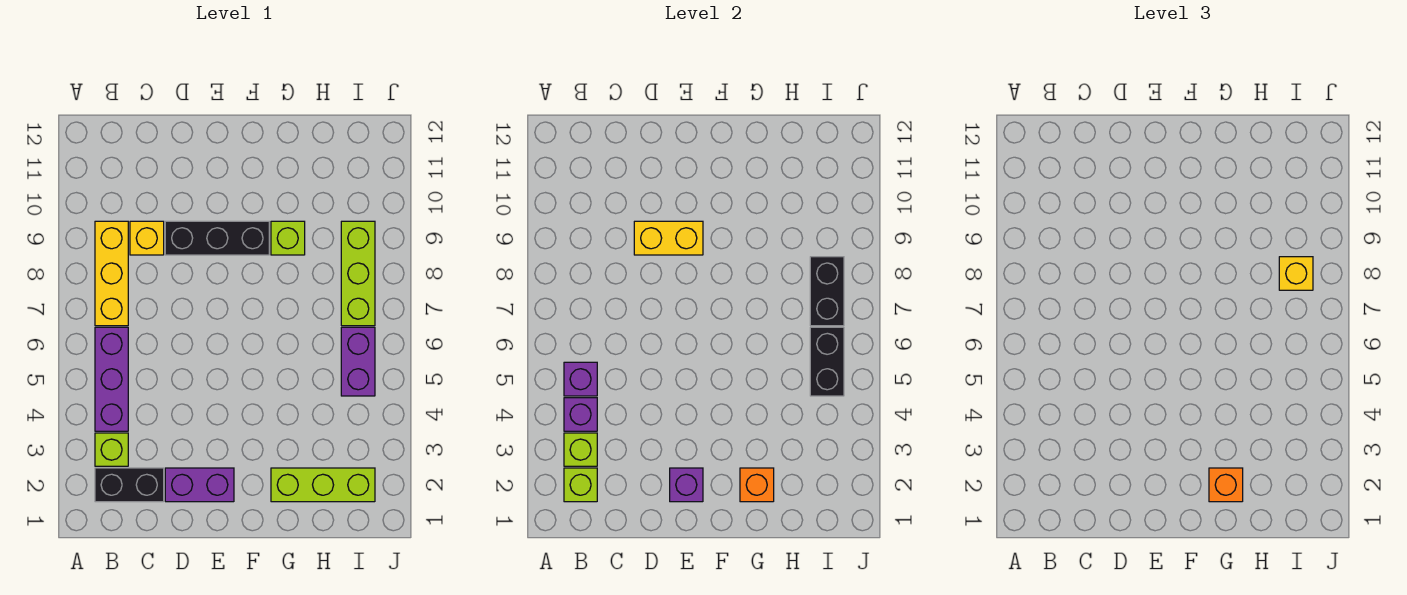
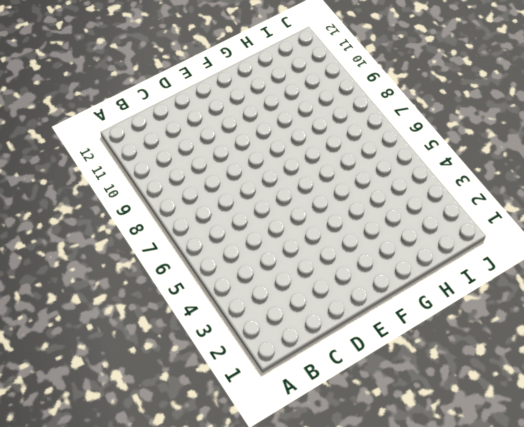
none -> black 1x2 brick [95,468,164,502]
none -> lime 1x1 brick [95,433,128,466]
none -> purple 1x3 brick [95,327,128,431]

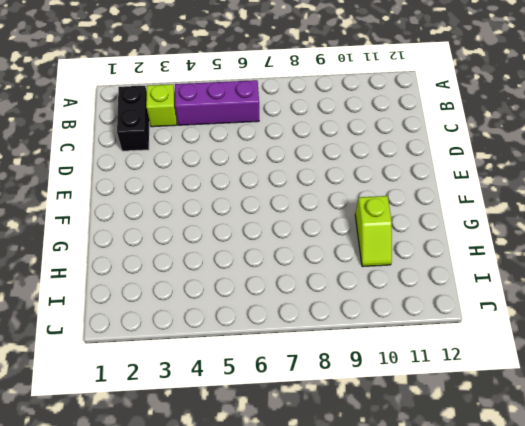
lime 1x2 slope [355,196,392,267] -> none
none -> yellow 1x3 brick [95,221,128,326]
none -> yellow 1x1 brick [130,221,164,255]
none -> purple 1x2 brick [165,468,234,502]

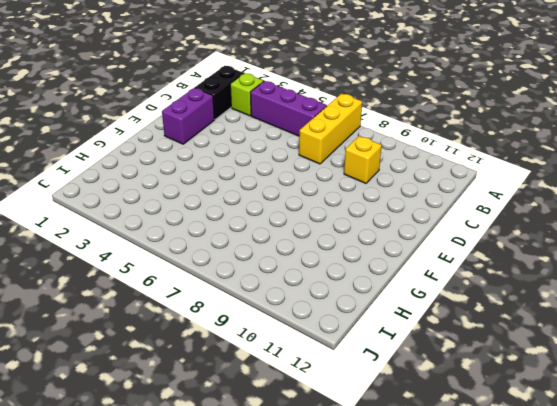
yellow 1x3 brick [299,94,362,164] -> yellow 1x3 brick turned to [95,221,128,326]
none -> black 1x3 brick [165,221,269,255]
none -> lime 1x3 brick [271,468,375,502]
none -> lime 1x1 brick [271,221,305,255]

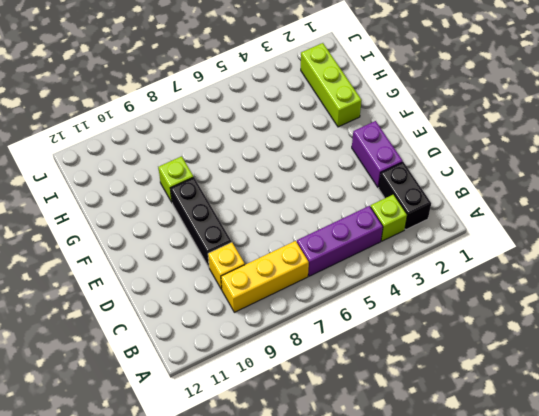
none -> purple 1x2 brick [341,327,375,396]
none -> lime 1x3 brick [341,221,375,326]
none -> lime 1x1 brick [564,468,597,502]

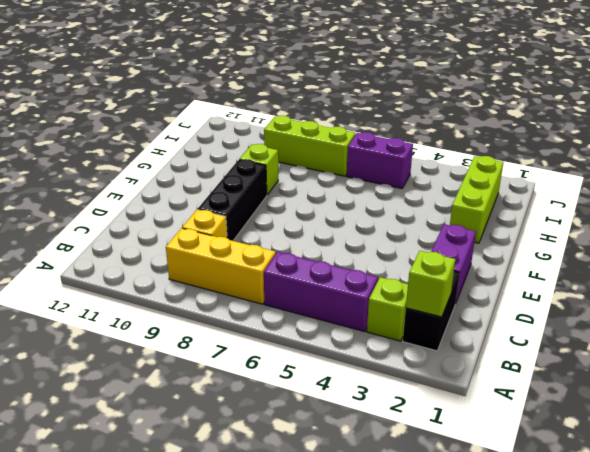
none -> lime 1x1 brick [564,433,597,466]
none -> purple 1x1 brick [564,398,597,431]
none -> purple 1x1 brick [564,362,597,396]

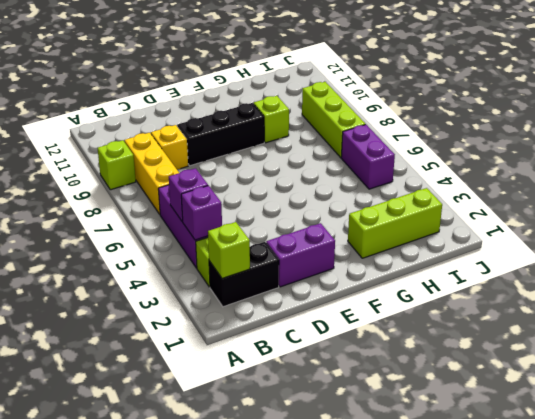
lime 1x1 brick [98,140,136,190] -> lime 1x1 brick moved to [564,433,597,466]
none -> yellow 1x2 brick [634,221,703,255]
none -> purple 1x1 brick [670,468,703,502]
none -> orange 1x1 brick [740,468,774,502]

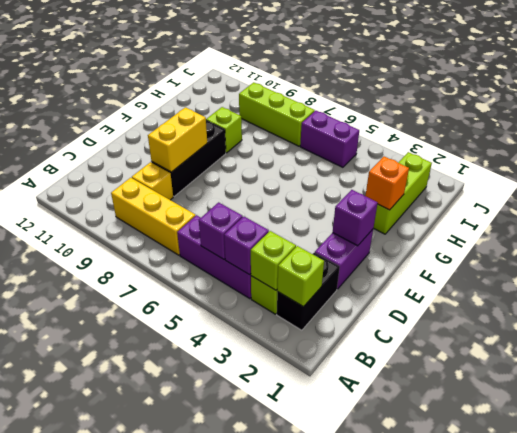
none -> black 1x2 brick [810,327,844,396]
none -> black 1x2 brick [810,257,844,326]
none -> orange 1x1 brick [1209,468,1243,502]

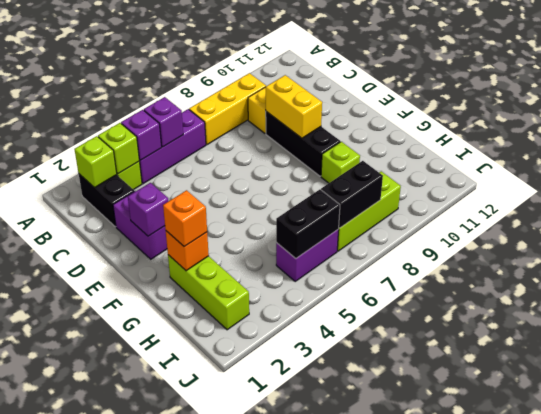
none -> yellow 1x1 brick [1279,257,1313,290]

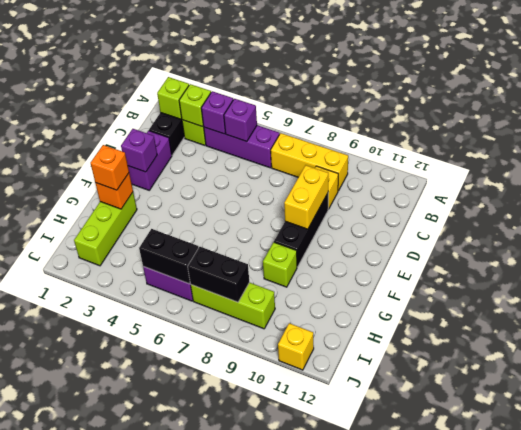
yellow 1x1 brick [278,323,314,370] -> yellow 1x1 brick moved to [1279,257,1313,290]

